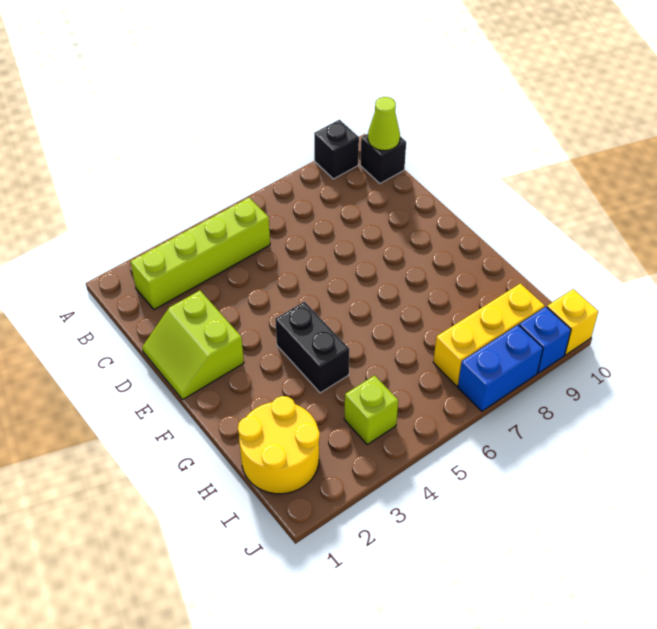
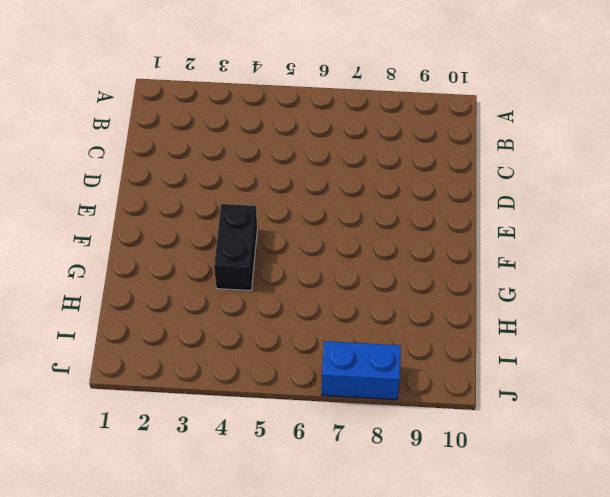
none -> black 1x1 brick [314,120,359,179]
none -> lime 1x4 brick [130,198,270,310]
none -> black 1x1 brick [360,134,406,183]

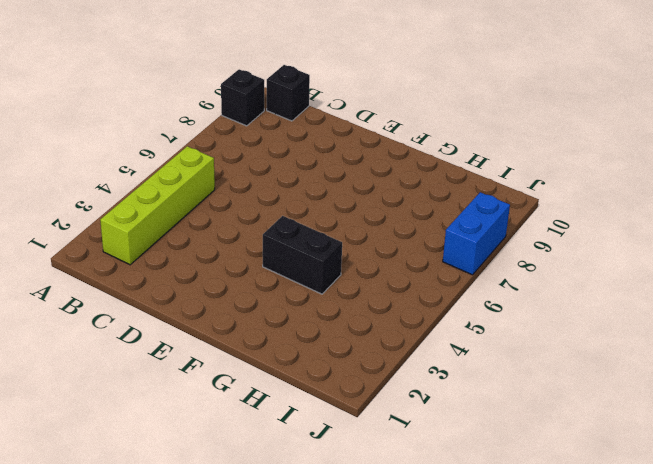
none -> lime 2x2 slope [142,290,244,399]
none -> yellow 2x2 round brick [238,396,320,494]
none -> lime 1x1 brick [344,375,398,445]

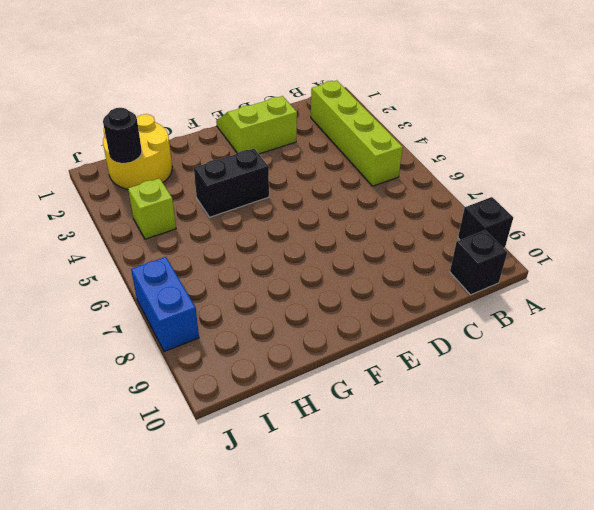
black 1x1 round brick [103,108,142,163] -> none
none -> yellow 1x3 brick [433,283,544,386]
none -> blue 1x1 brick [519,307,571,373]
none -> yellow 1x1 brick [547,289,598,355]

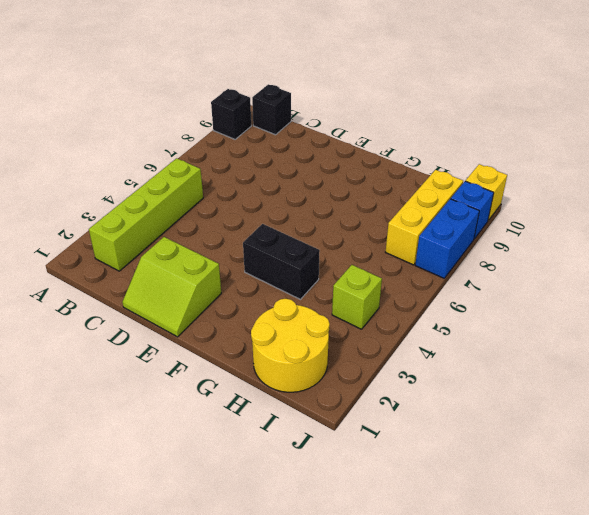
none -> lime 1x1 cone [368,97,400,151]

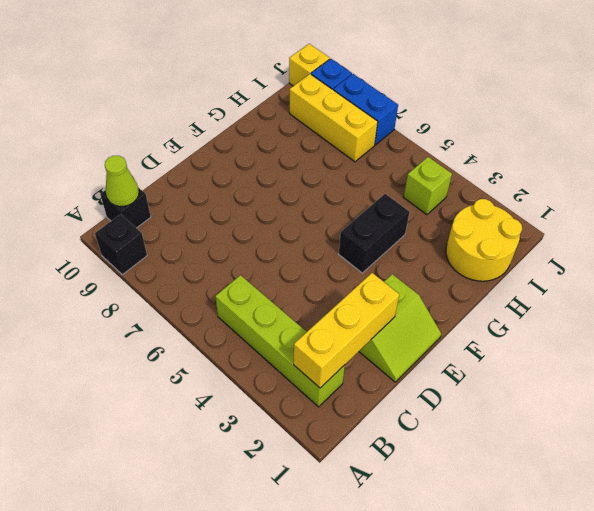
yellow 1x3 brick [294,273,399,388] -> none

